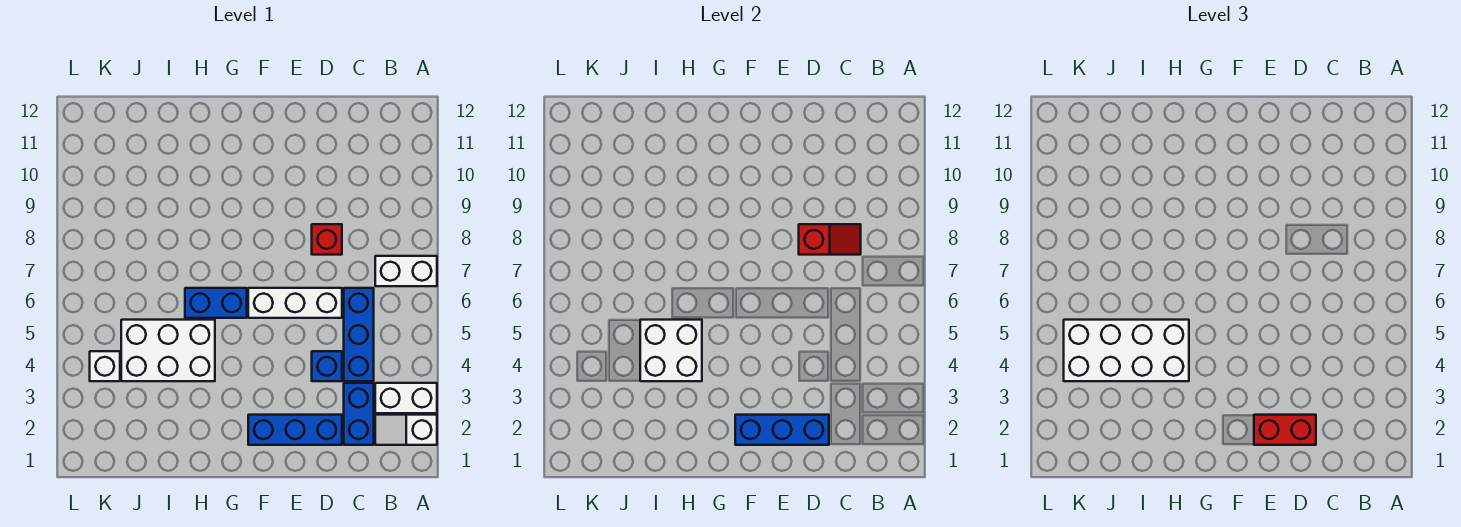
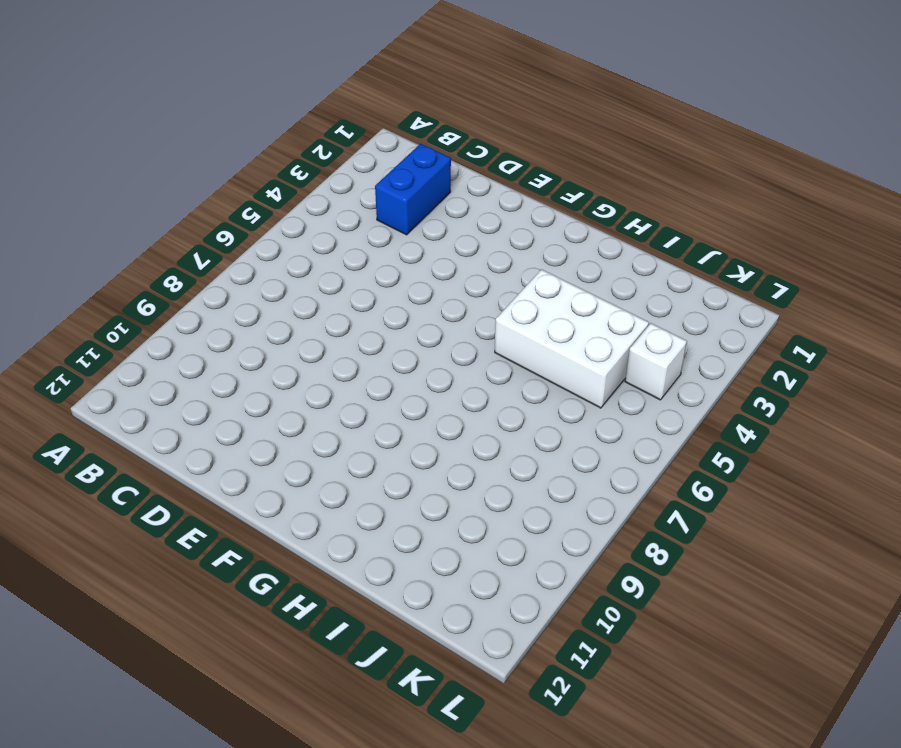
none -> white 1x2 slope [375,415,437,445]
none -> white 1x2 brick [375,383,437,413]
none -> white 1x2 brick [375,256,437,286]

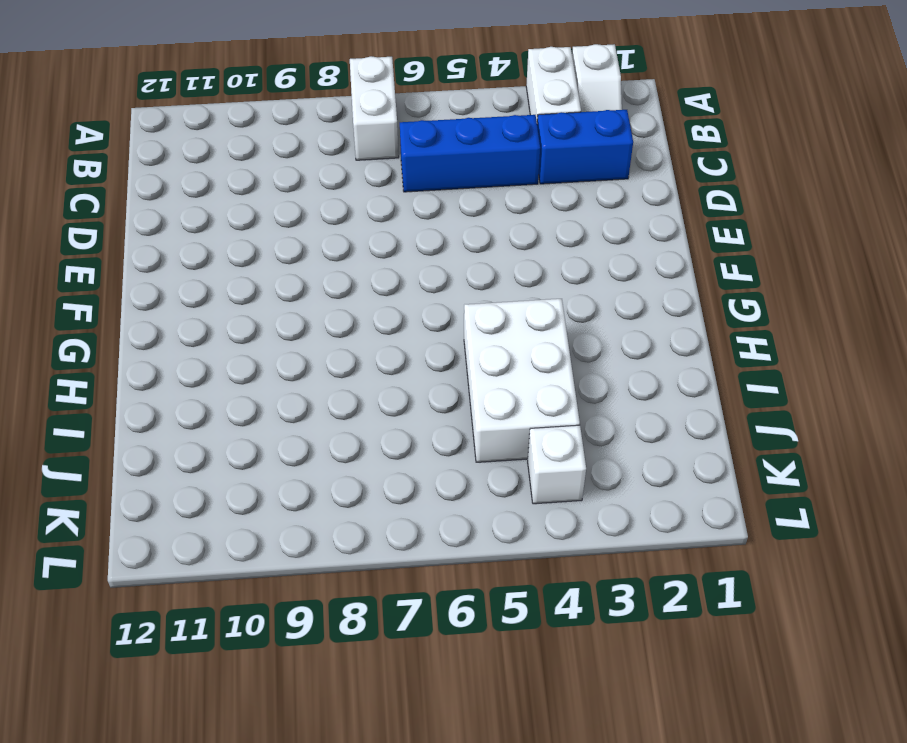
none -> blue 1x3 brick [248,415,342,445]
none -> blue 1x1 brick [312,351,342,381]
none -> white 1x3 brick [248,288,342,318]

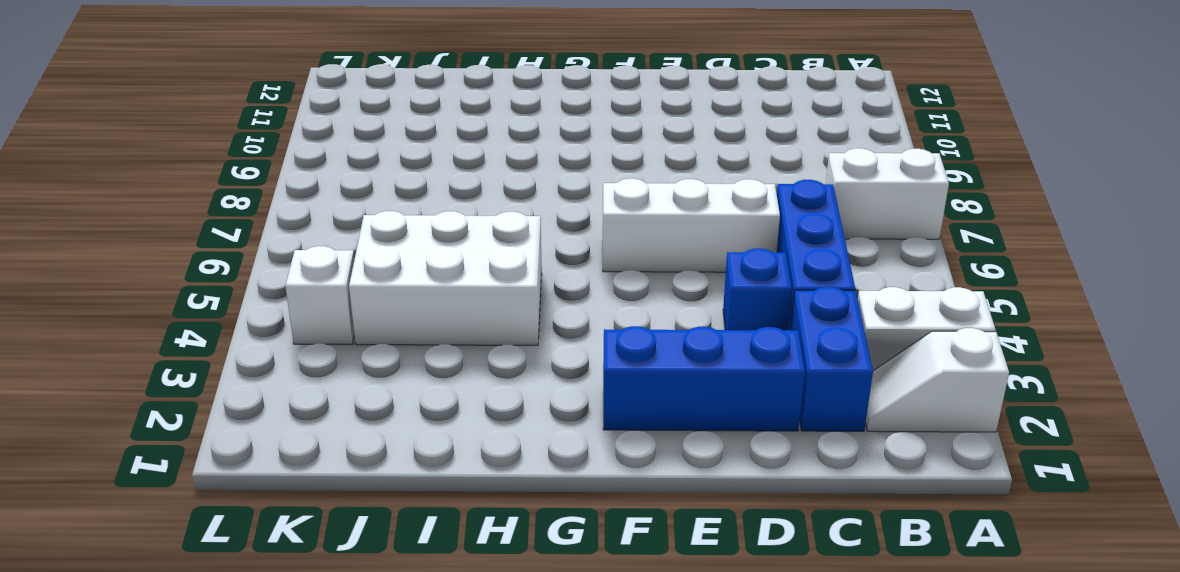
none -> red 1x1 brick [312,224,342,255]
none -> blue 1x2 brick [185,288,247,318]
none -> red 1x2 slope [799,224,861,255]

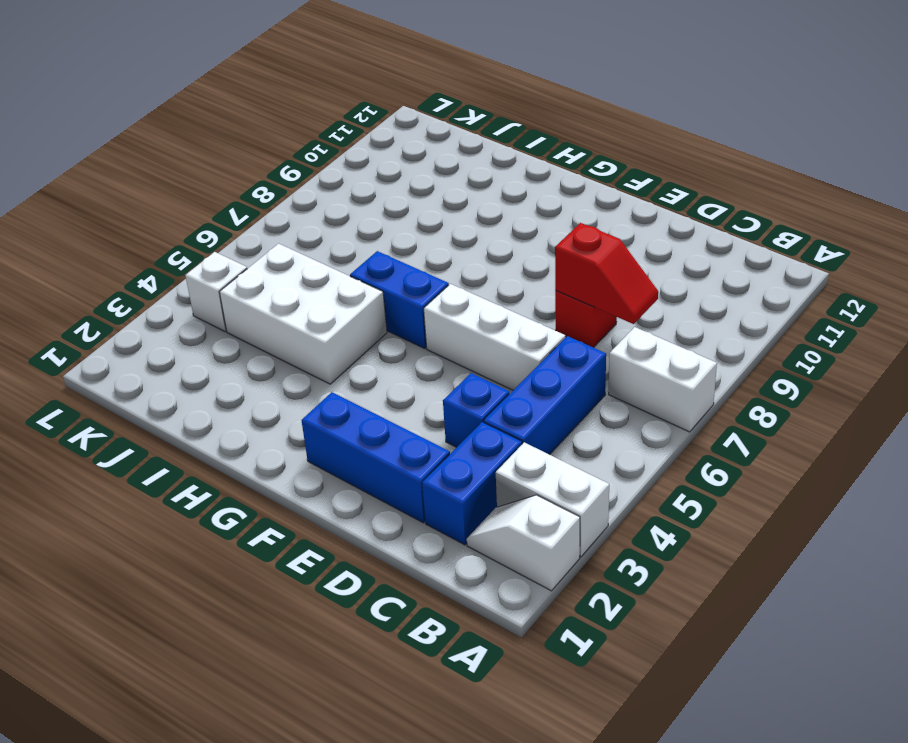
none -> blue 1x3 brick [735,415,829,445]
none -> white 2x2 brick [640,320,702,381]
none -> red 1x2 brick [1254,415,1316,445]

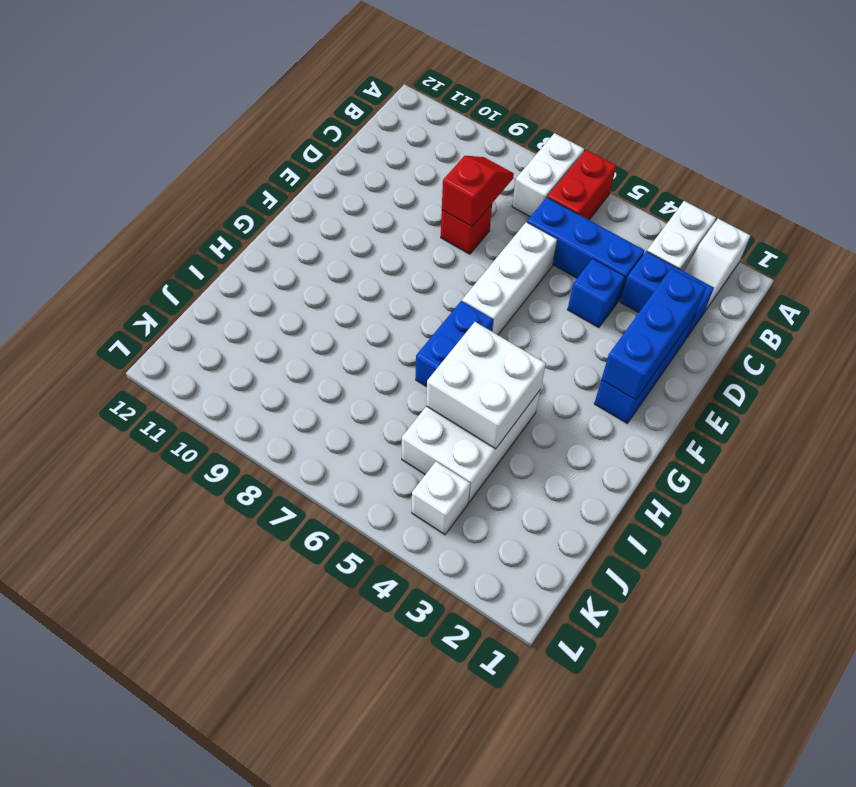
red 1x2 brick [547,150,616,220] -> red 1x2 brick moved to [1254,415,1316,445]
none -> white 2x4 brick [1064,320,1189,381]

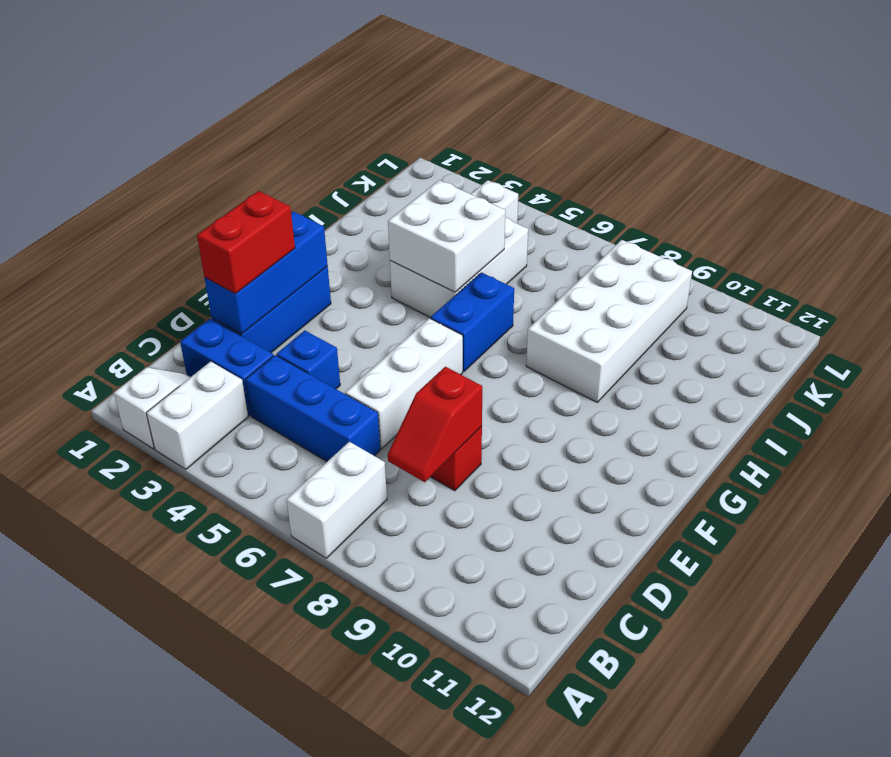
white 2x4 brick [526,240,692,402] -> white 2x4 brick moved to [1064,320,1189,381]

